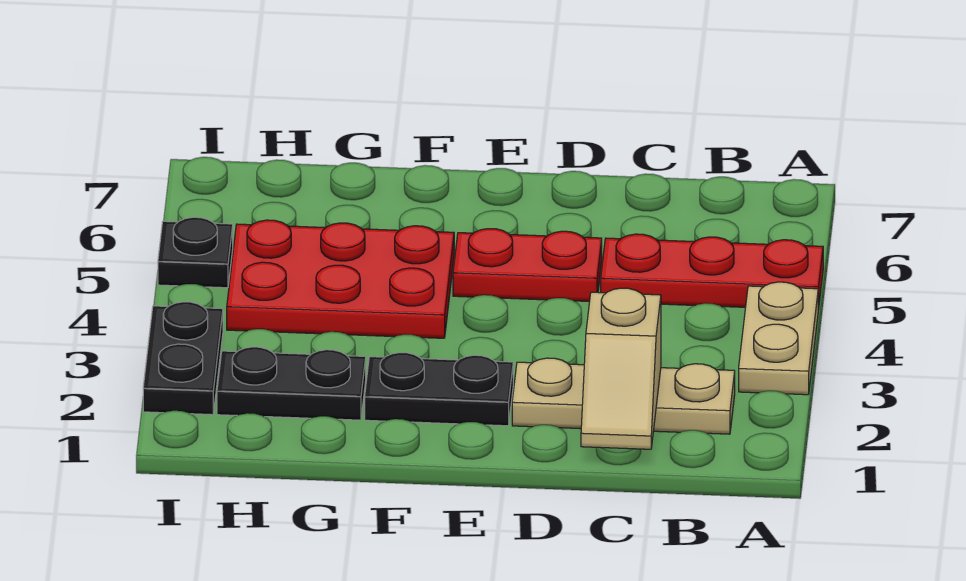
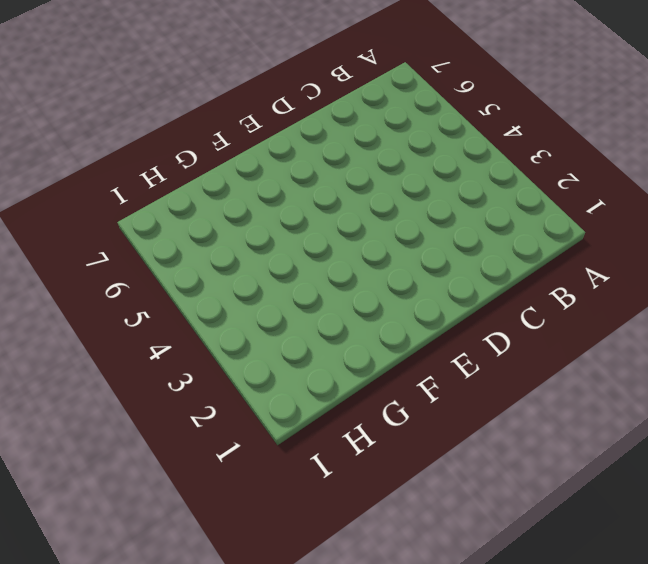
none -> tan 1x2 plate [739,282,818,395]
none -> red 1x3 plate [601,234,823,310]

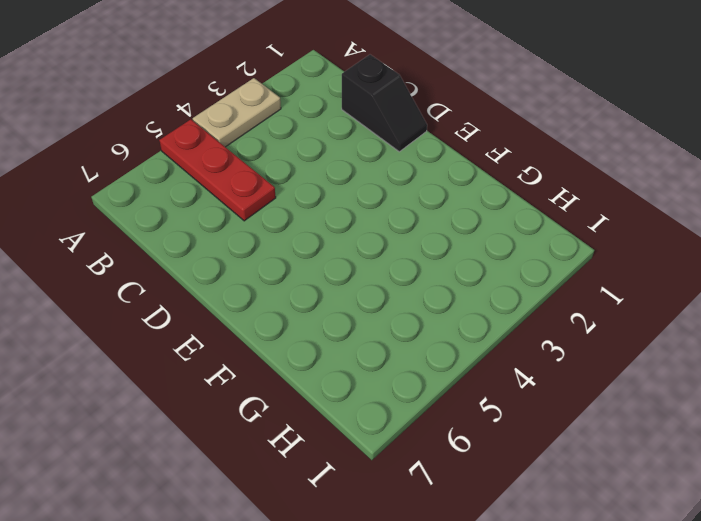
black 1x2 slope [342,55,427,152] -> none
none -> tan 1x3 plate [512,358,735,434]
none -> red 1x2 plate [453,229,602,301]

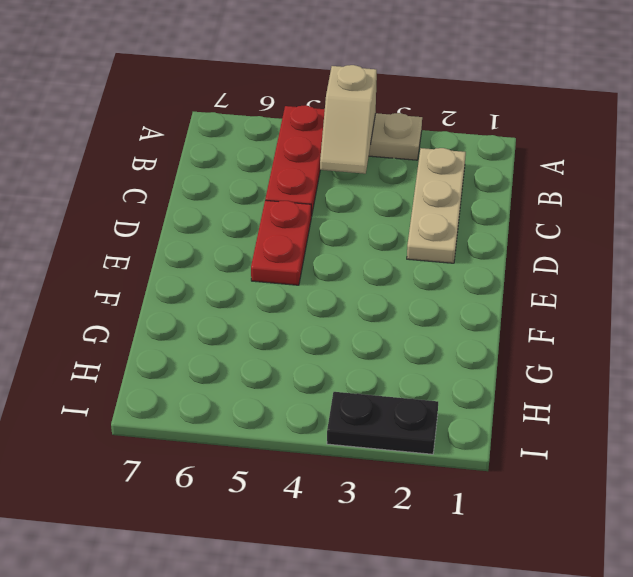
tan 1x2 slope [320,65,377,174] -> tan 1x2 slope turned to [581,288,661,449]
none -> black 1x2 plate [365,353,513,426]
none -> red 2x3 plate [227,220,454,338]

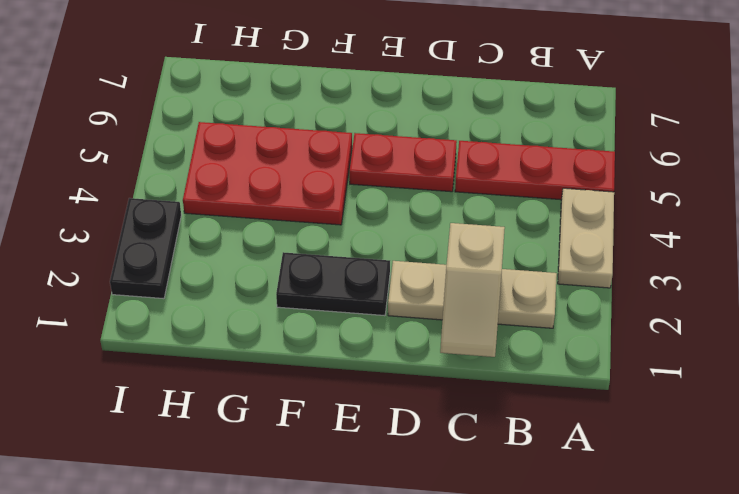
none -> black 1x2 plate [217,347,366,420]
none -> black 1x1 plate [158,217,233,288]

